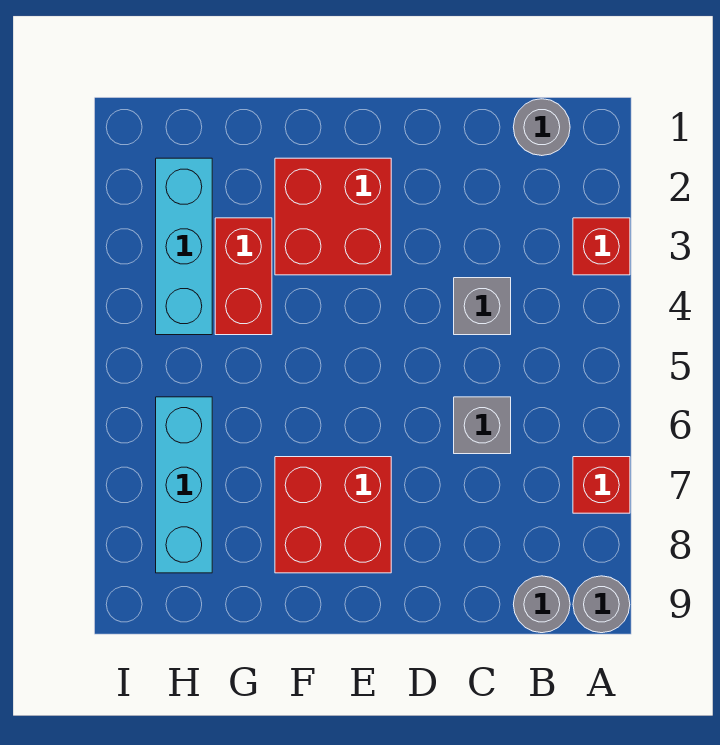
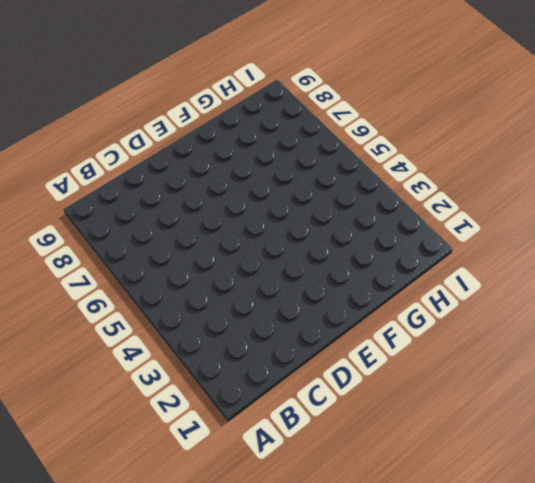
none -> red 1x1 brick [573,218,630,275]
none -> red 1x1 brick [573,457,630,513]
none -> grey 1x1 round brick [573,576,630,633]

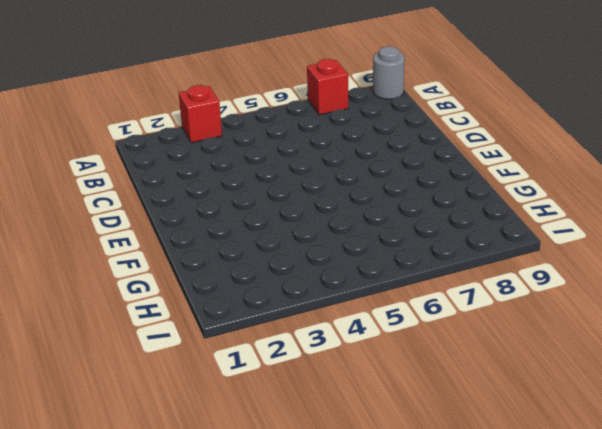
none -> grey 1x1 round brick [513,99,570,156]
none -> grey 1x1 round brick [513,576,570,633]
none -> grey 1x1 brick [454,278,511,335]

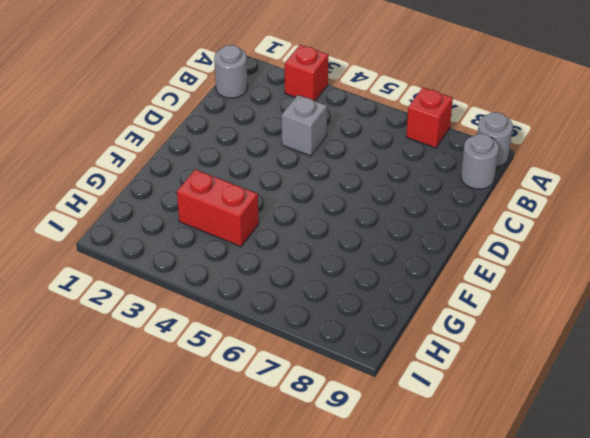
none -> grey 1x1 brick [454,397,511,454]
none -> red 2x2 brick [275,158,391,275]
none -> red 2x2 brick [275,457,391,573]

